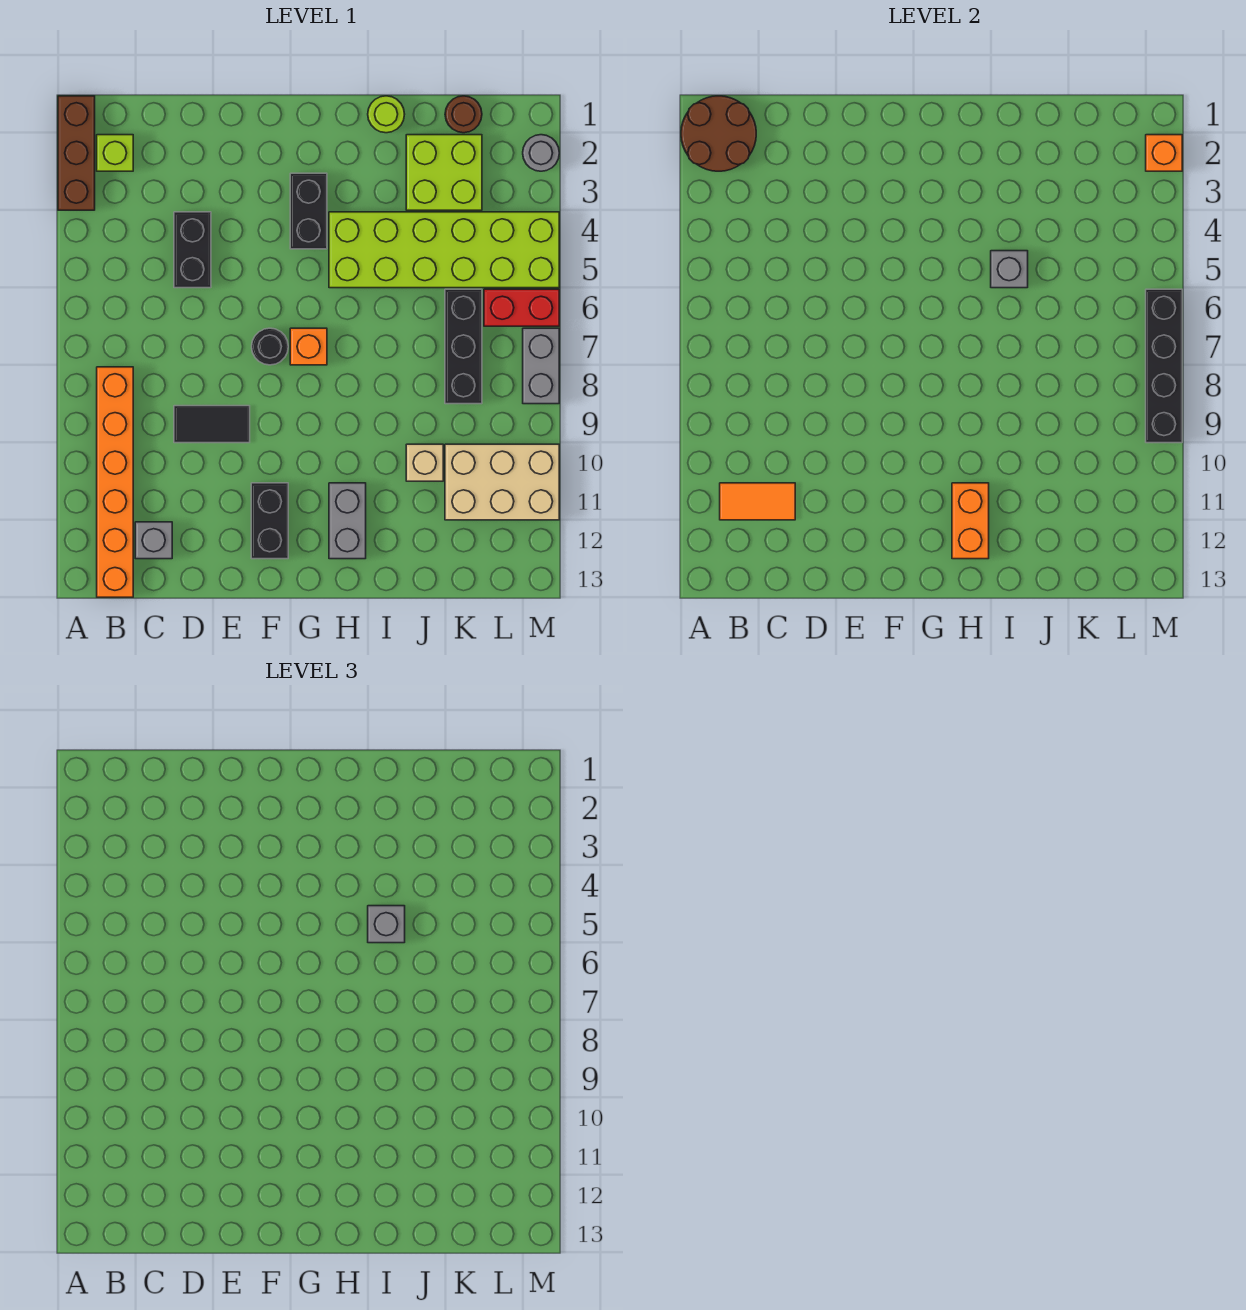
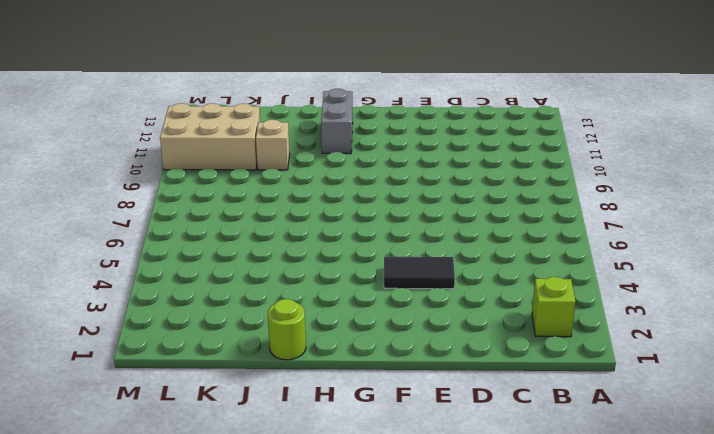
black 1x2 tile [384,257,455,289] -> black 1x2 tile moved to [174,406,250,443]
none -> brown 1x3 brick [58,96,95,210]
none -> orange 1x6 brick [97,367,133,597]
none -> grey 1x1 brick [135,522,172,559]

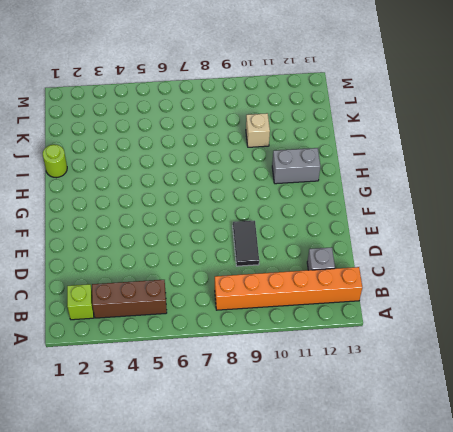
brown 1x3 brick [92,280,167,318] -> brown 1x3 brick moved to [58,96,95,210]
none -> black 1x2 brick [174,212,211,288]
none -> black 1x1 round brick [252,328,288,365]
none -> black 1x2 brick [251,483,288,559]

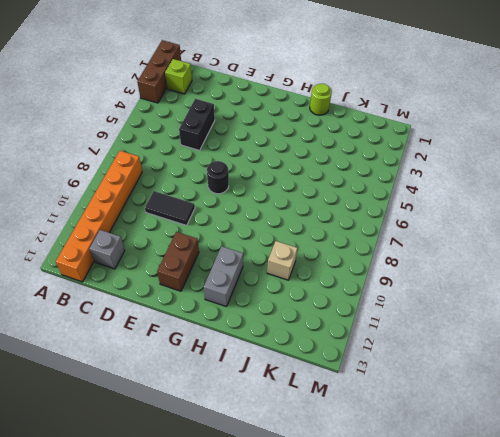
brown 1x2 brick [157,232,199,291] -> black 1x2 brick [251,483,288,559]
none -> black 1x2 brick [290,173,327,249]
none -> orange 1x1 brick [290,328,327,365]
none -> lime 2x6 brick [329,212,559,288]

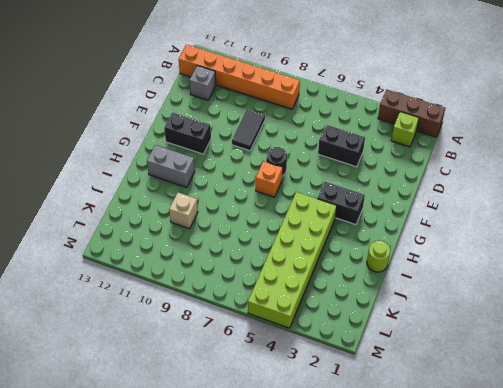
none -> lime 2x2 brick [406,135,482,210]
none -> brown 1x1 round brick [445,96,482,133]
none -> black 1x3 brick [445,289,482,404]

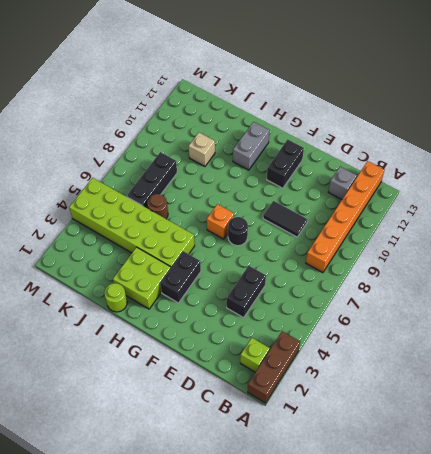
lime 2x2 brick [113,247,171,309] -> lime 2x2 brick moved to [406,135,482,210]
brown 1x1 round brick [147,194,168,219] -> brown 1x1 round brick moved to [445,96,482,133]
none -> tan 2x3 brick [445,444,559,520]
none -> red 1x2 brick [484,289,559,326]
none -> grey 1x1 round brick [523,135,559,171]

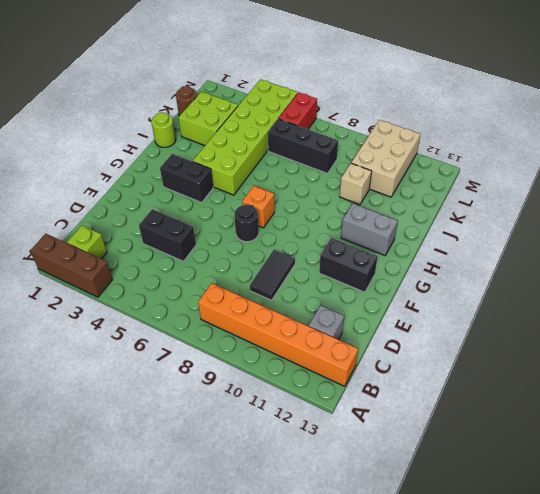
none -> grey 1x1 round brick [523,135,559,171]
none -> grey 1x2 brick [523,328,559,404]
none -> brown 2x2 round brick [681,96,756,171]

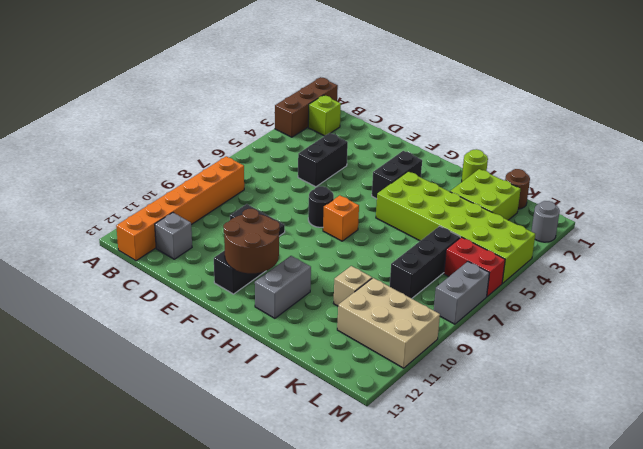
brown 2x2 round brick [223,209,280,273] -> brown 2x2 round brick moved to [681,96,756,171]
none -> orange 1x2 tile [720,483,795,520]
none -> orange 1x2 brick [952,483,989,559]
none -> grey 1x1 brick [991,251,1028,288]

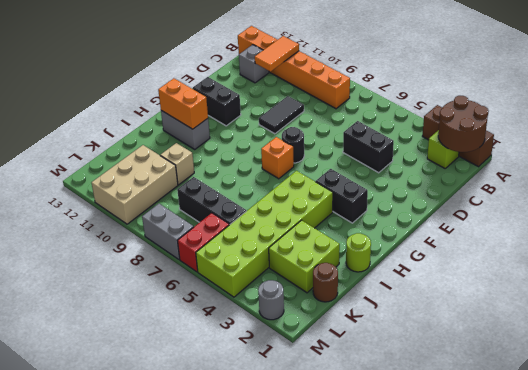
none -> grey 1x1 brick [991,251,1028,288]
none -> orange 1x1 brick [1146,135,1182,171]
none -> black 1x4 brick [1146,289,1182,443]

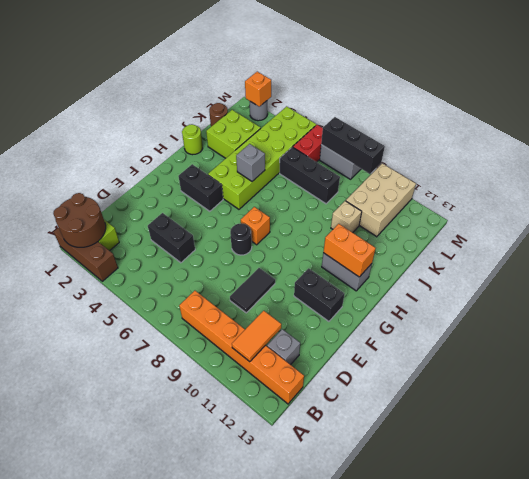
black 1x3 brick [321,117,385,174] -> black 1x4 brick [1146,289,1182,443]
none -> grey 1x1 brick [368,906,405,943]

